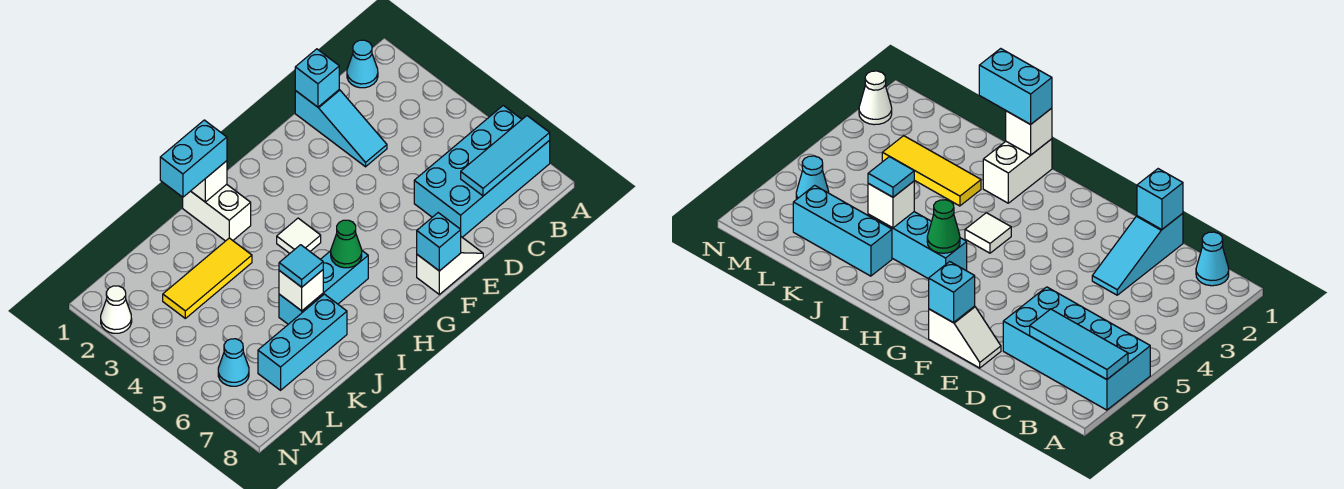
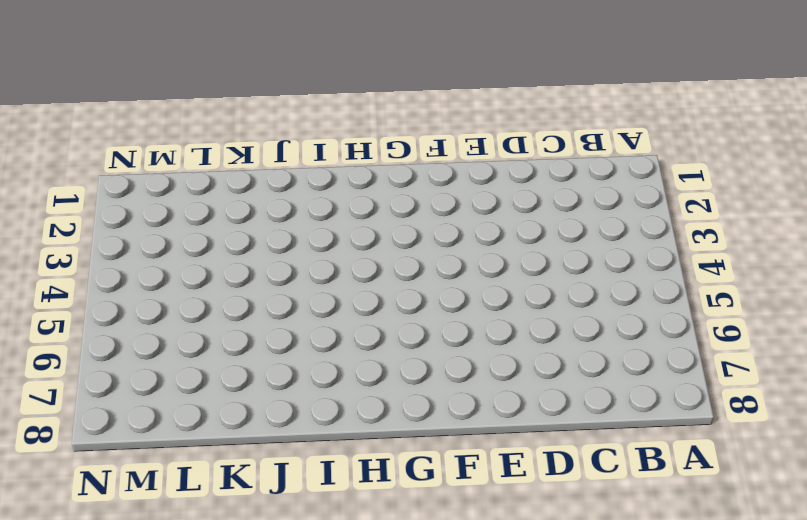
none -> cyan 2x4 brick [414,106,550,237]
none -> cyan 1x1 cone [347,40,378,88]
none -> cyan 1x3 slope [295,90,387,167]

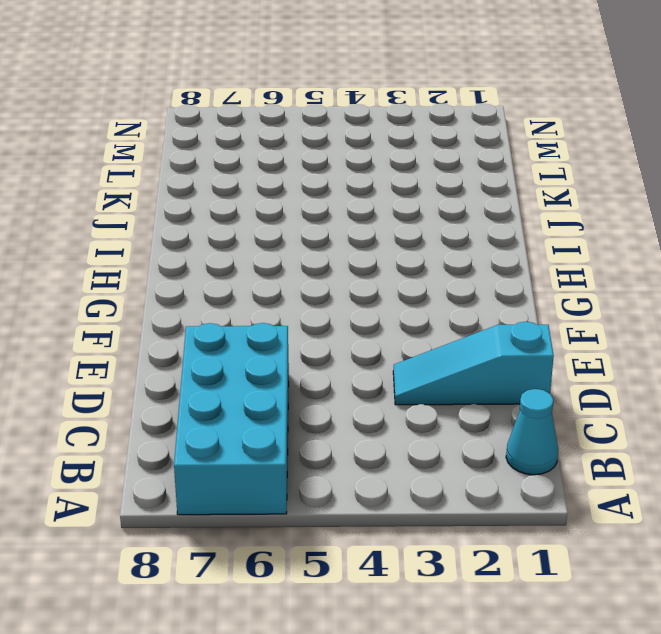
none -> white 1x2 slope [417,237,483,294]
none -> white 1x1 tile [277,218,321,253]
none -> cyan 1x3 brick [279,251,368,324]

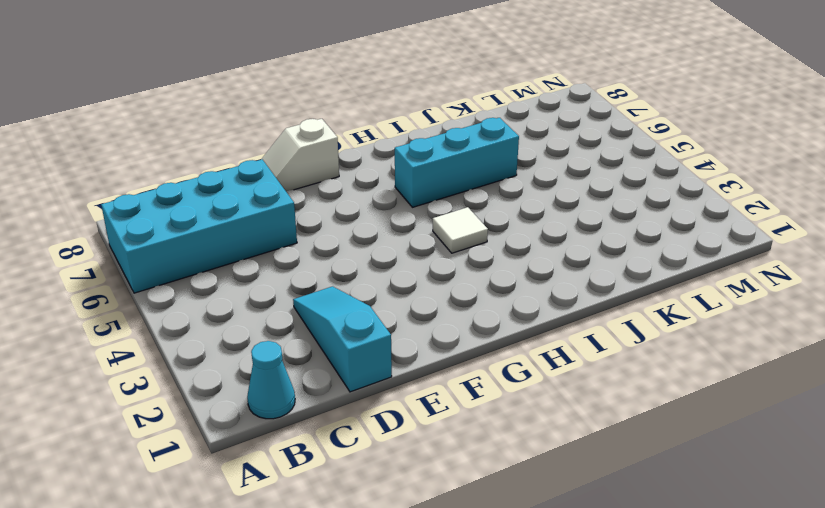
none -> white 1x2 brick [183,184,251,241]
none -> yellow 1x3 tile [163,238,252,318]
none -> cyan 1x3 brick [258,294,347,390]

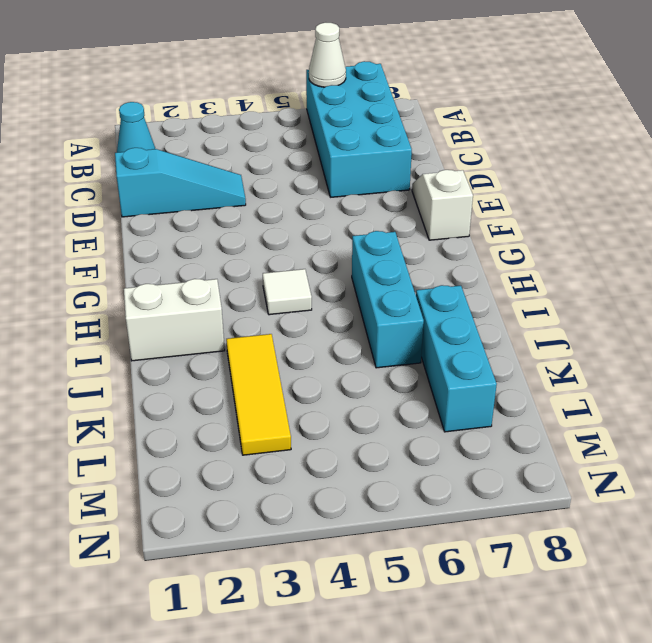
white 1x1 cone [309,22,346,87] -> white 1x1 cone moved to [101,286,132,333]
none -> cyan 1x1 cone [218,339,249,386]
none -> cyan 1x3 tile [461,116,550,196]
none -> cyan 1x1 brick [295,49,339,107]

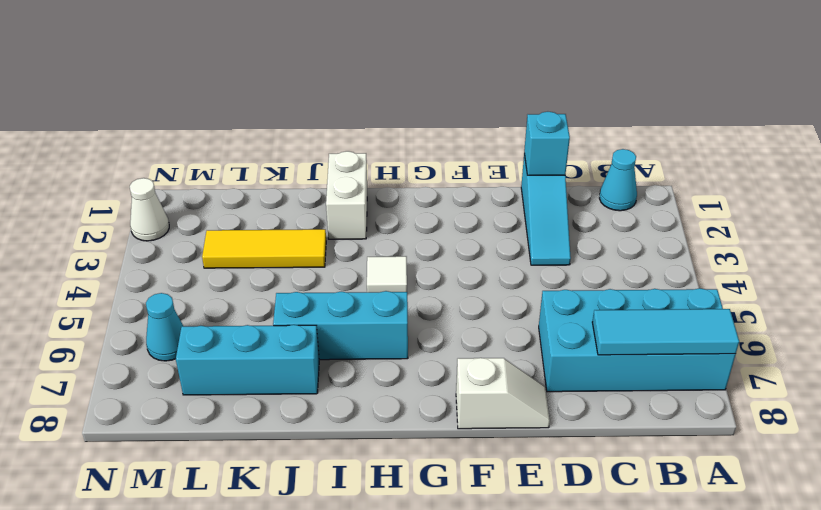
none -> cyan 1x1 brick [417,213,461,271]
none -> green 1x1 cone [331,220,362,268]
none -> white 1x1 brick [191,161,227,202]

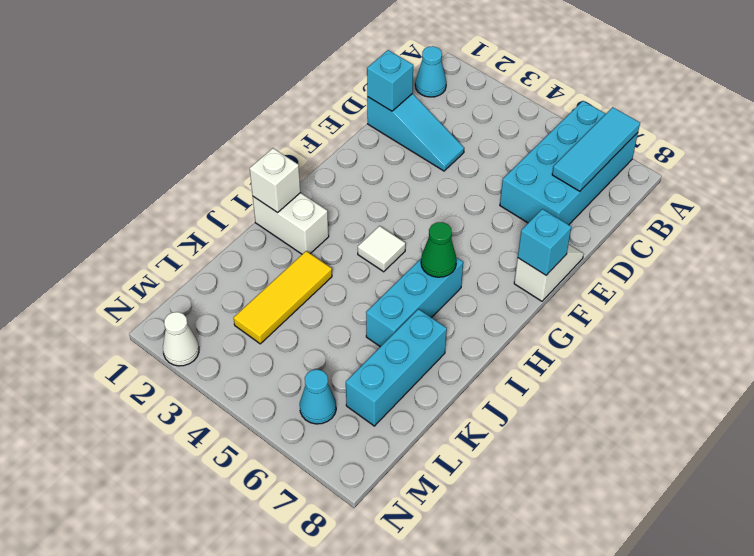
none -> white 1x1 brick [279,270,323,311]
none -> cyan 1x2 brick [160,120,227,197]
none -> cyan 1x1 tile [279,245,323,287]

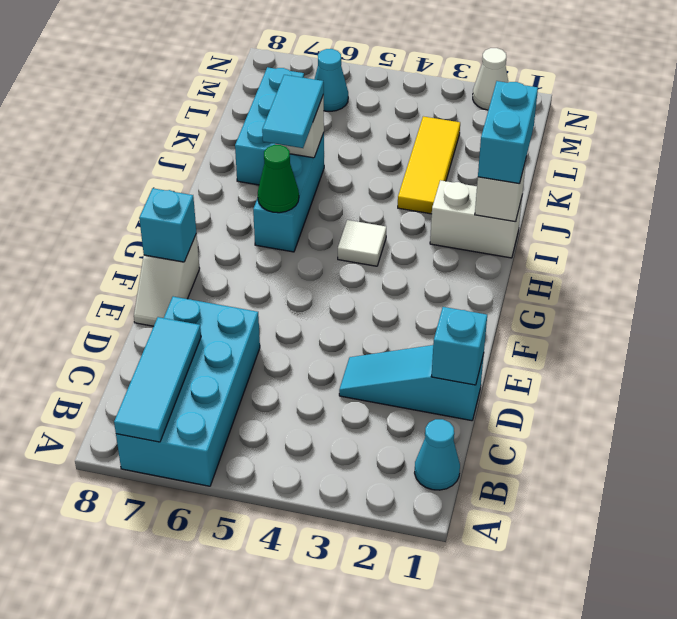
cyan 1x2 tile [262,75,324,148] -> cyan 1x1 tile [279,245,323,287]

